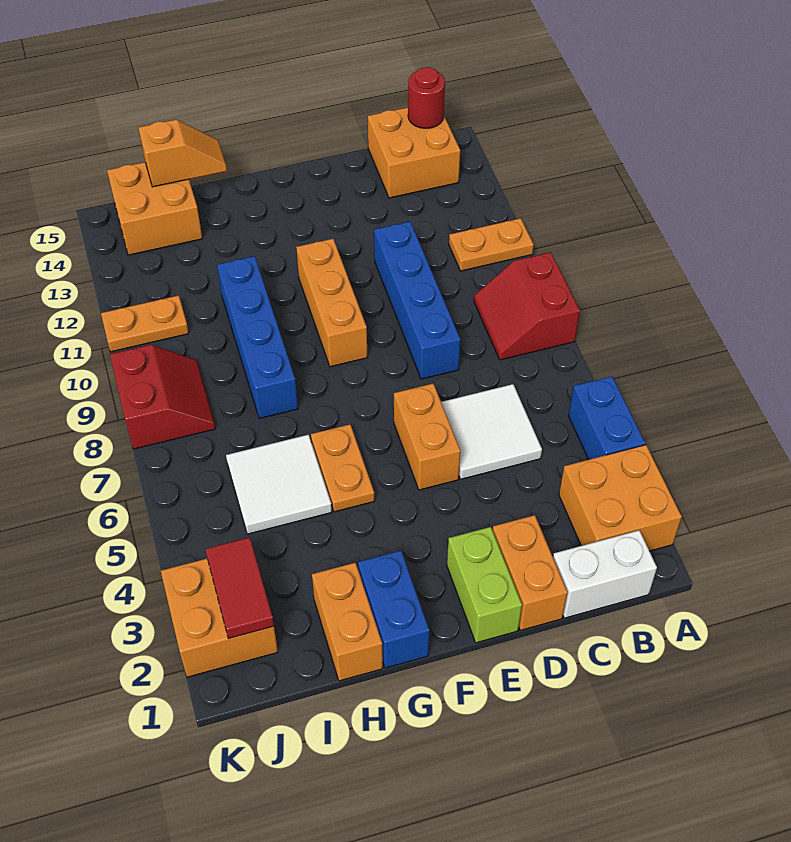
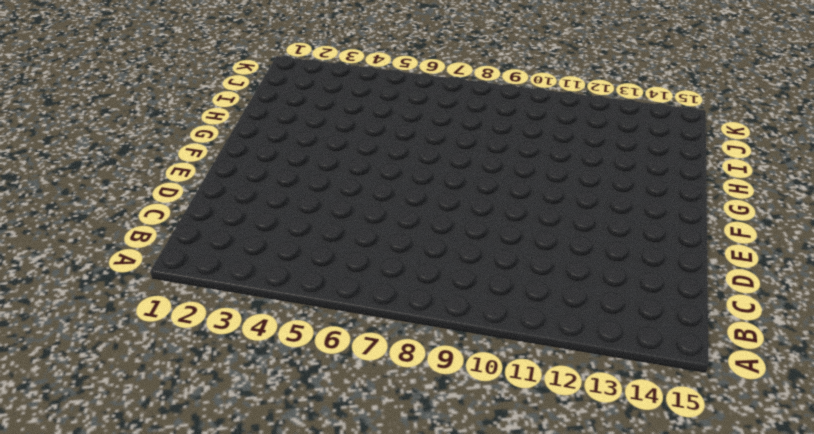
none -> orange 2x2 brick [559,445,682,551]
none -> blue 1x2 brick [569,376,645,459]
none -> red 2x2 slope [474,252,580,360]

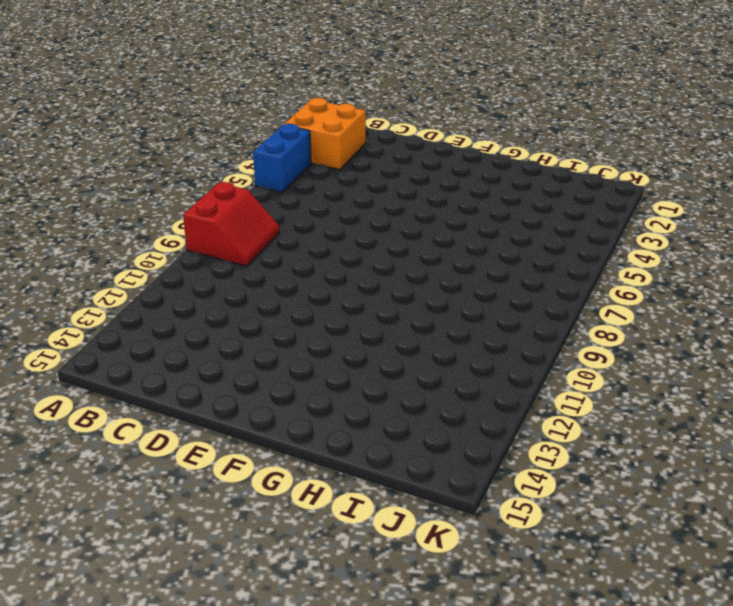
none -> orange 1x2 plate [449,218,534,271]
none -> white 1x2 brick [553,530,657,618]
none -> orange 2x2 brick [368,107,460,198]

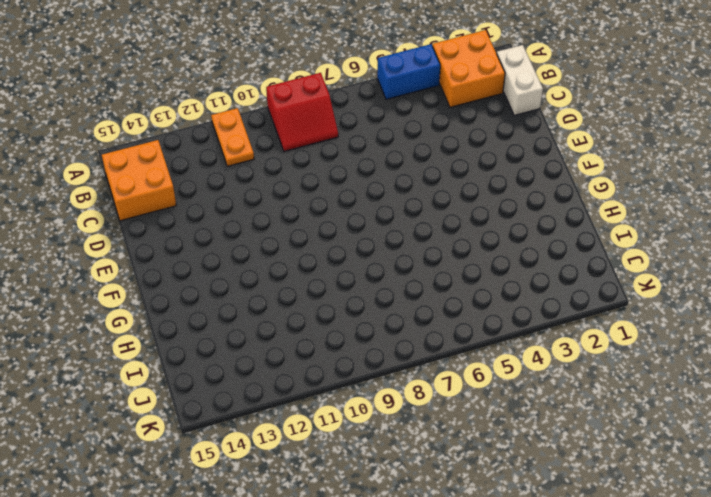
none -> white 2x2 tile [441,384,542,479]
none -> orange 1x2 brick [493,515,568,630]
none -> blue 1x4 brick [374,222,460,379]

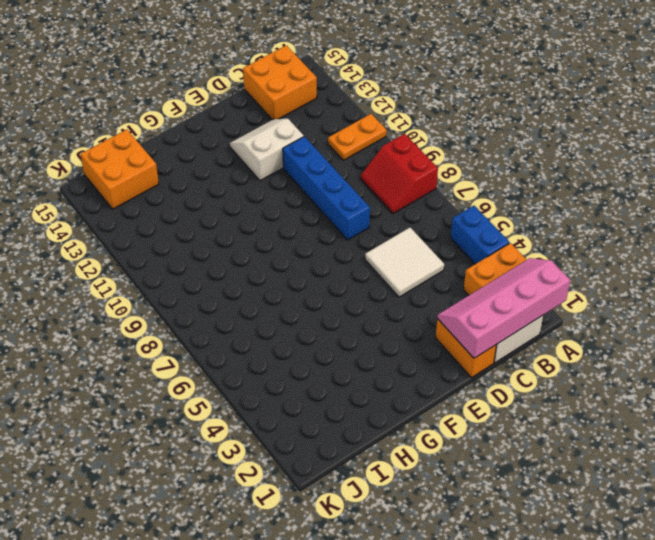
pink 2x4 slope [437,258,570,358] -> none
white 2x2 slope [230,119,304,181] -> none
none -> lime 1x2 brick [447,527,522,643]
none -> orange 1x2 brick [394,384,460,490]
none -> orange 1x3 brick [296,239,368,367]

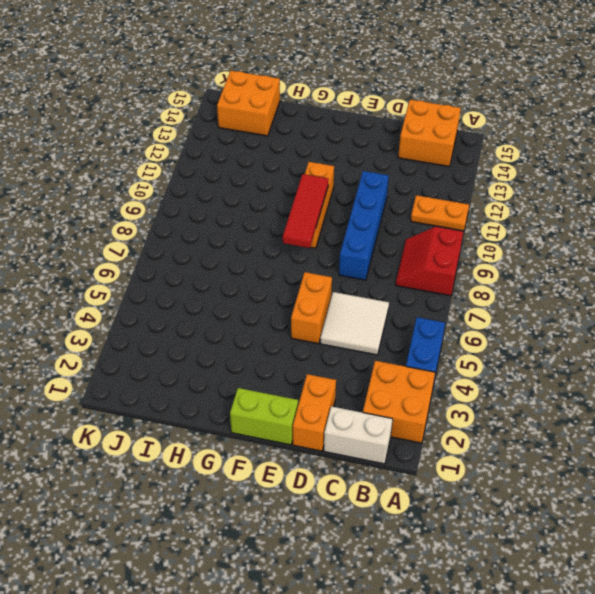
lime 1x2 brick [230,388,298,445] -> lime 1x2 brick turned to [447,527,522,643]
red 1x3 tile [283,174,329,248] -> none
none -> blue 1x2 brick [358,551,429,668]
none -> orange 1x2 plate [311,424,375,512]
none -> orange 1x2 brick [312,563,383,681]

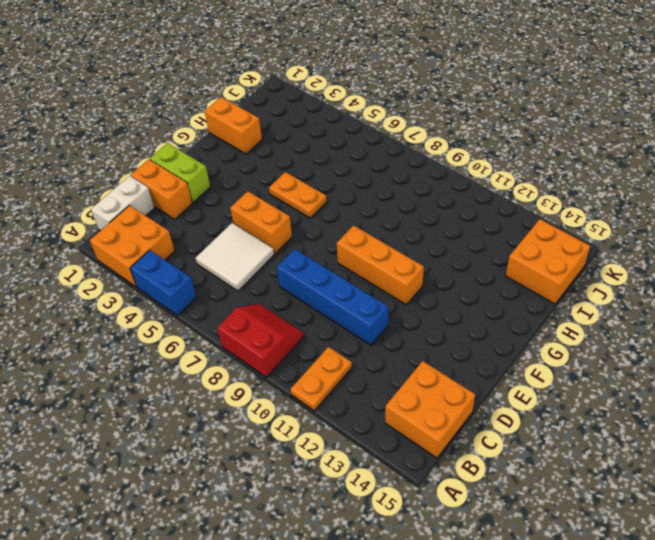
none -> blue 1x2 brick [358,551,429,668]
none -> white 2x2 tile [226,435,332,534]
none -> blue 1x4 brick [217,256,298,419]

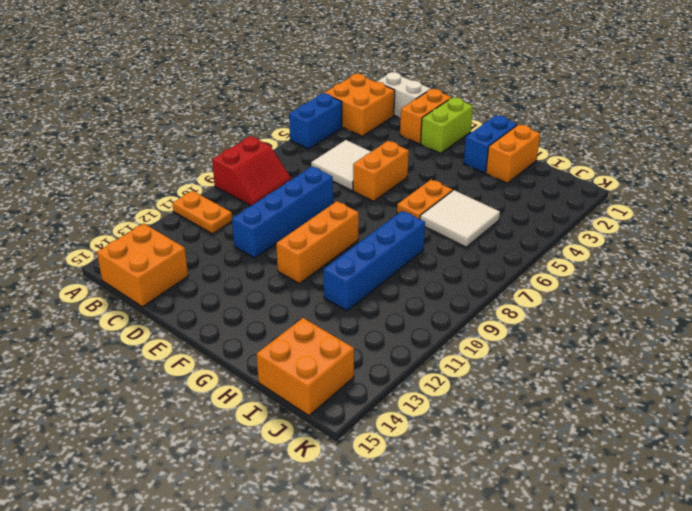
none -> orange 2x2 brick [161,558,278,677]
none -> red 2x2 slope [110,345,215,449]
none -> orange 1x2 plate [101,295,189,352]

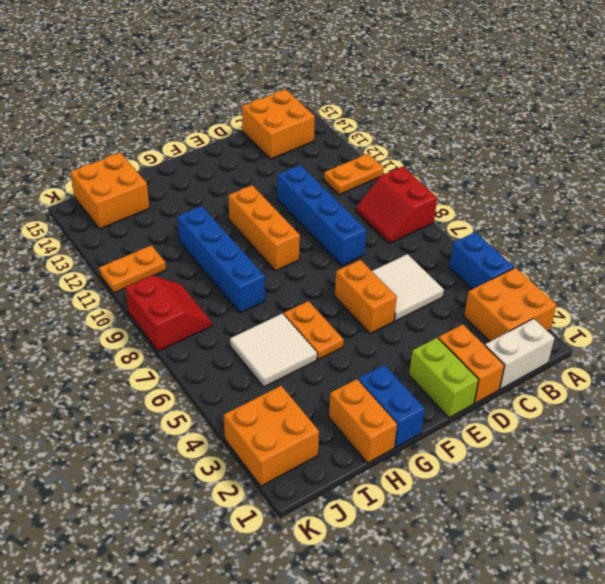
none -> red 1x1 round brick [408,67,445,128]
none -> orange 1x2 slope [139,120,227,187]
none -> red 1x2 tile [206,537,274,639]

